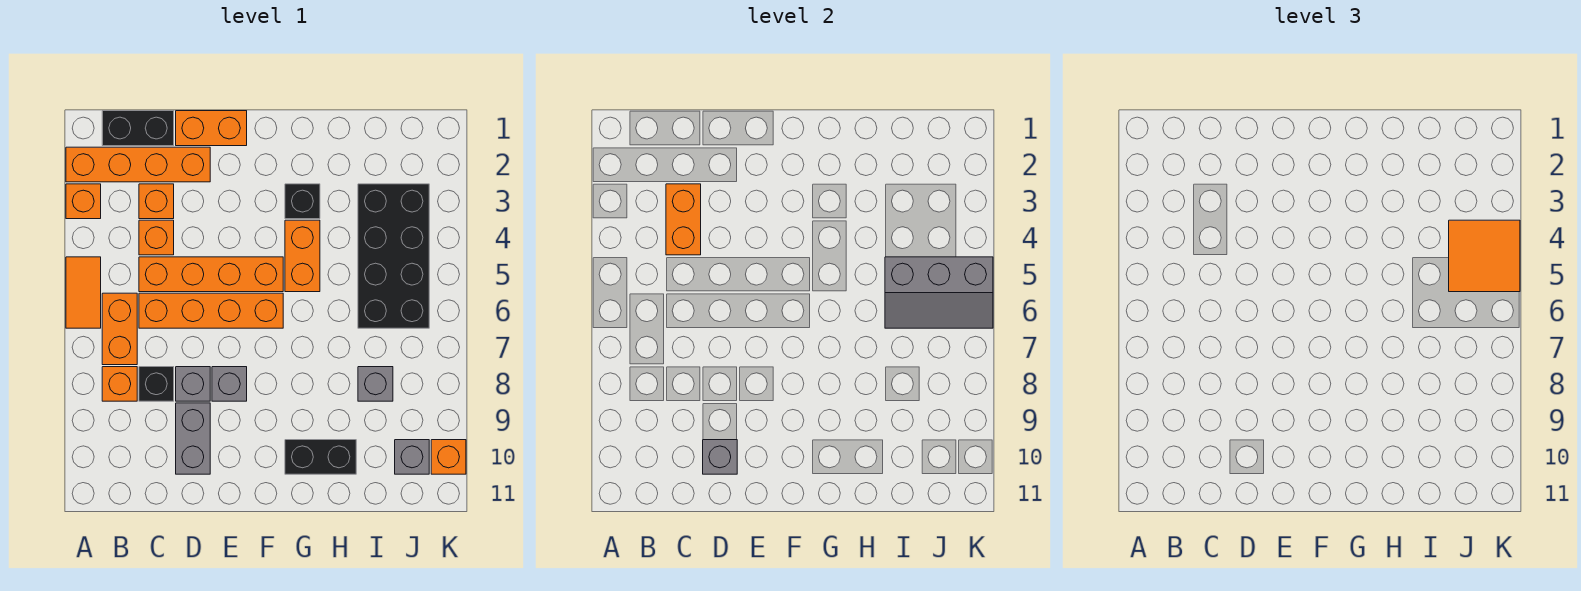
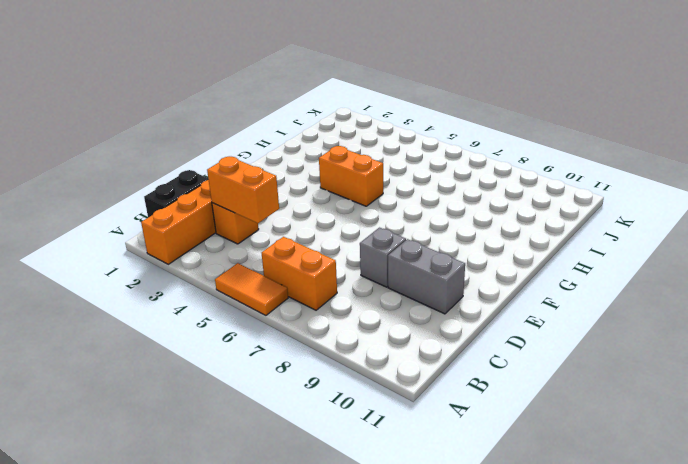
none -> orange 1x1 brick [66,184,101,219]
none -> orange 1x1 brick [102,367,137,401]
none -> orange 1x1 brick [139,220,174,255]

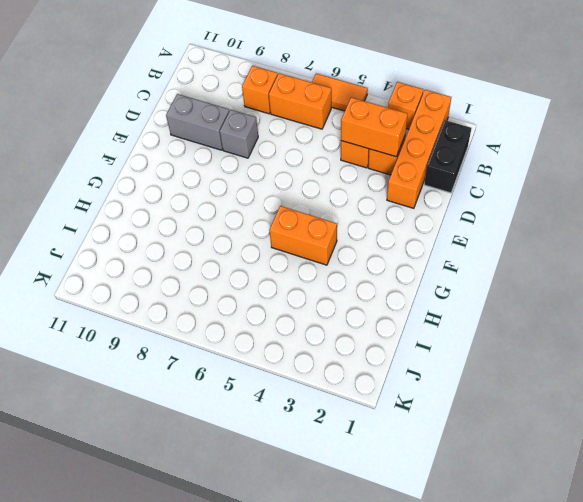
none -> orange 1x4 brick [139,257,283,292]
none -> orange 1x4 brick [139,293,283,328]
none -> black 1x1 brick [139,367,174,401]

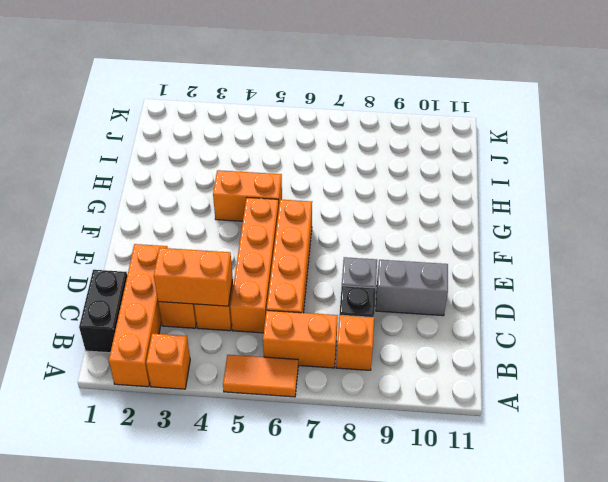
none -> orange 1x2 brick [176,111,247,146]
none -> grey 1x1 brick [212,367,247,401]
none -> black 1x1 brick [285,184,320,219]

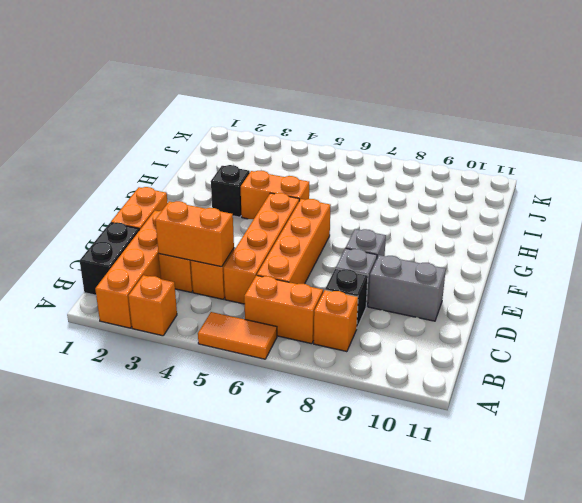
none -> black 1x2 brick [285,440,356,474]
none -> black 2x4 brick [358,184,429,328]
none -> grey 1x1 brick [358,367,393,401]

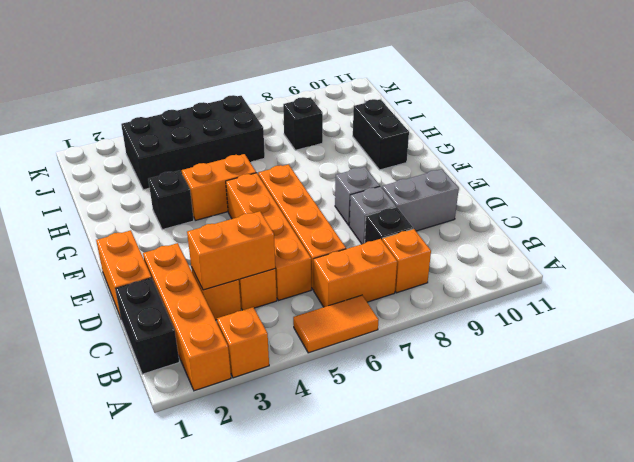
black 1x1 brick [283,97,323,150] -> grey 1x1 brick [358,367,393,401]
none -> grey 1x1 brick [395,440,429,474]
none -> orange 1x1 brick [431,440,466,474]
none -> grey 1x1 brick [703,440,737,474]

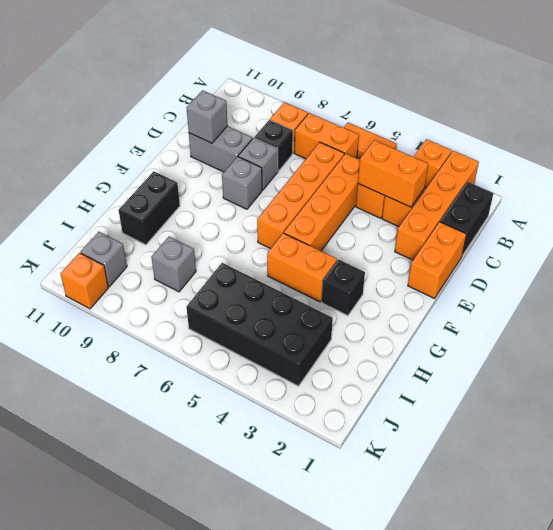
none -> grey 2x3 slope [885,257,993,328]
none -> orange 2x2 tile [1449,220,1520,292]

